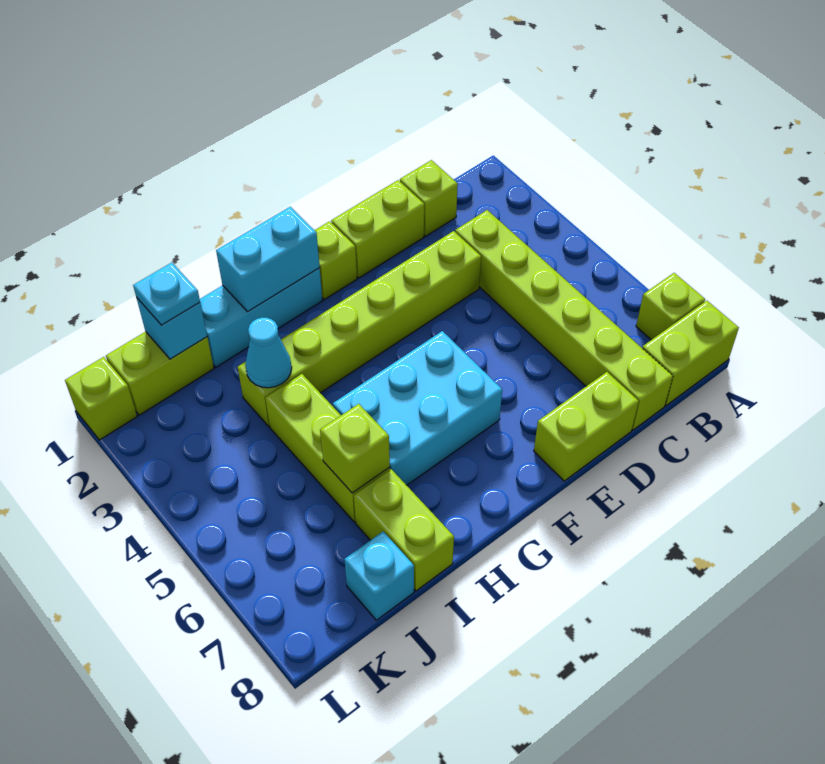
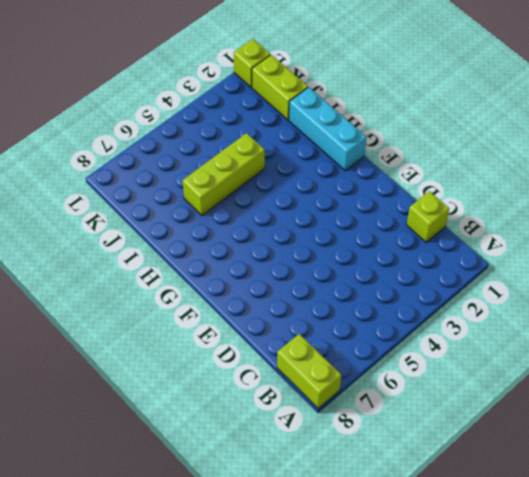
none -> lime 1x1 brick [636,273,705,340]
none -> lime 1x6 brick [455,210,673,430]
none -> lime 1x2 brick [331,180,424,278]

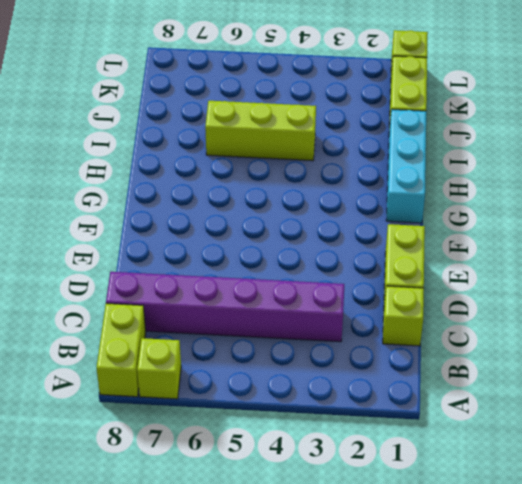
purple 1x6 brick [106,272,345,342] -> lime 1x6 brick [455,210,673,430]
none -> lime 1x6 brick [238,231,481,426]
none -> lime 1x2 brick [534,372,639,481]
none -> lime 1x1 brick [315,221,357,300]

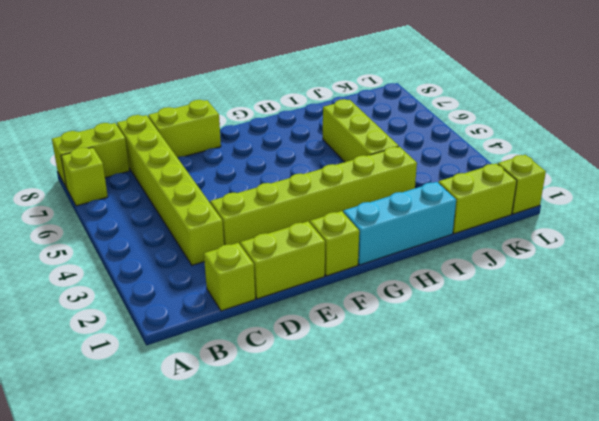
none -> cyan 2x3 brick [333,331,502,485]
none -> lime 1x2 brick [354,469,454,591]
none -> cyan 1x1 brick [344,532,414,620]

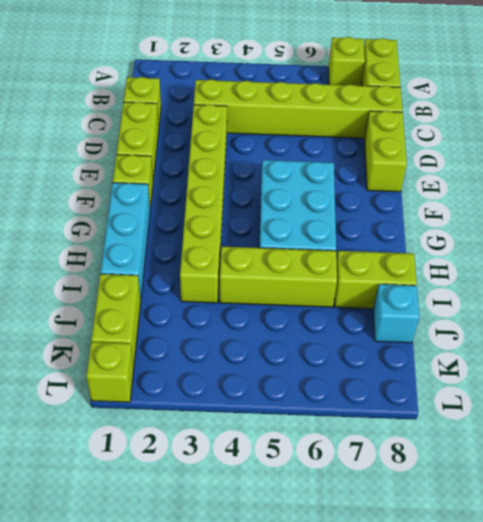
none -> cyan 1x2 brick [216,207,320,312]
none -> cyan 1x1 cone [245,318,292,388]
none -> lime 1x1 brick [320,404,390,493]

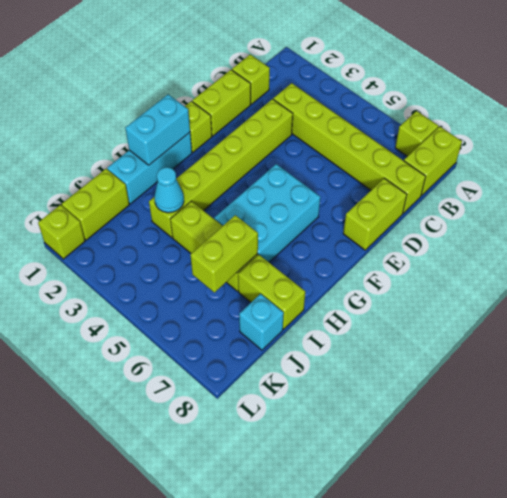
lime 1x2 brick [191,215,258,293] -> lime 1x1 brick [320,404,390,493]
none -> cyan 1x1 brick [136,297,207,359]
none -> cyan 1x1 plate [133,263,200,325]

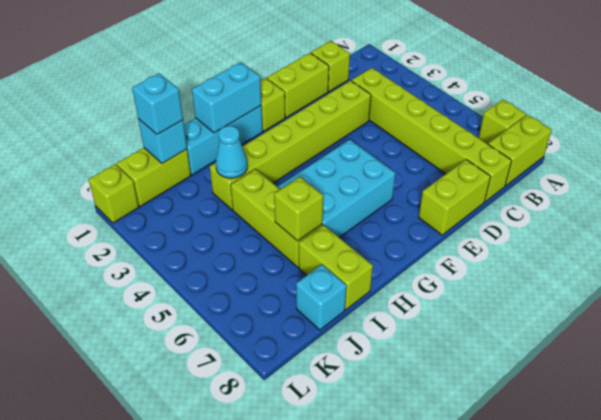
cyan 1x1 brick [132,73,183,134] -> cyan 1x1 plate [133,263,200,325]

